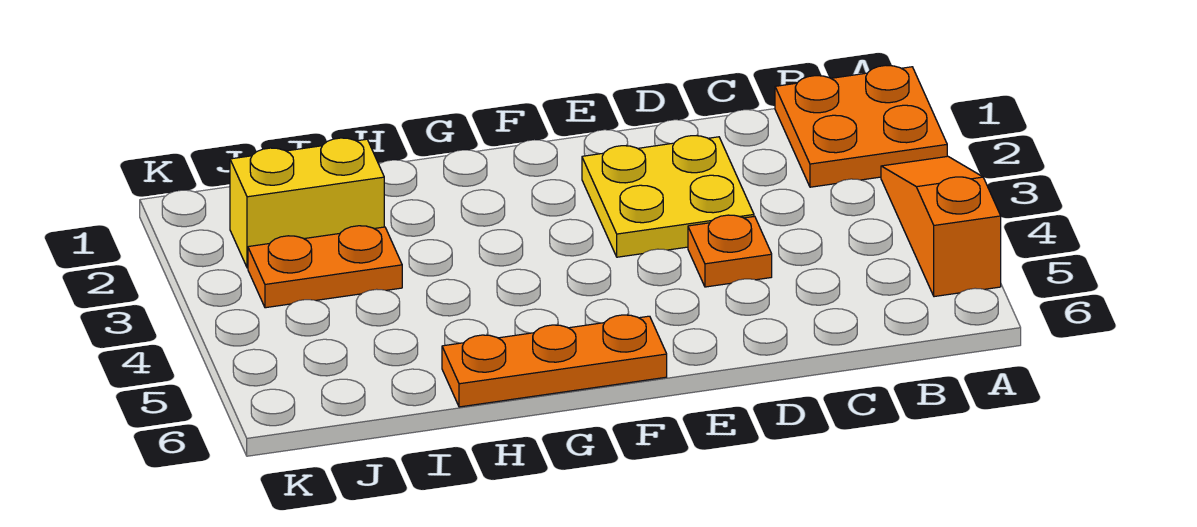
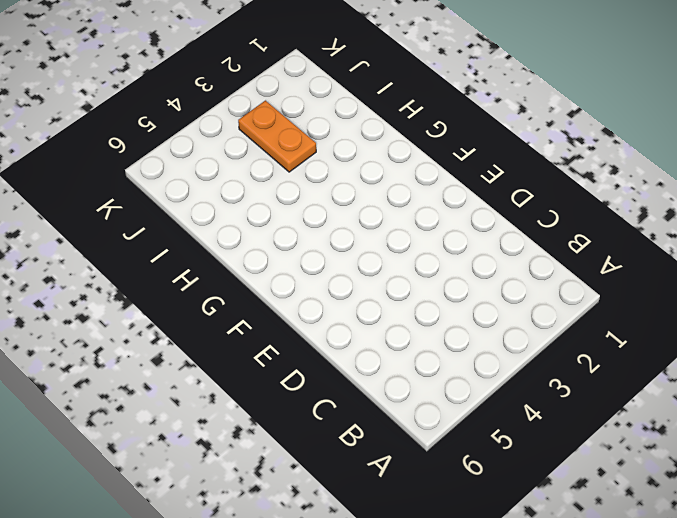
none -> orange 2x2 plate [775,66,947,187]
none -> orange 1x3 slope [881,156,1001,297]

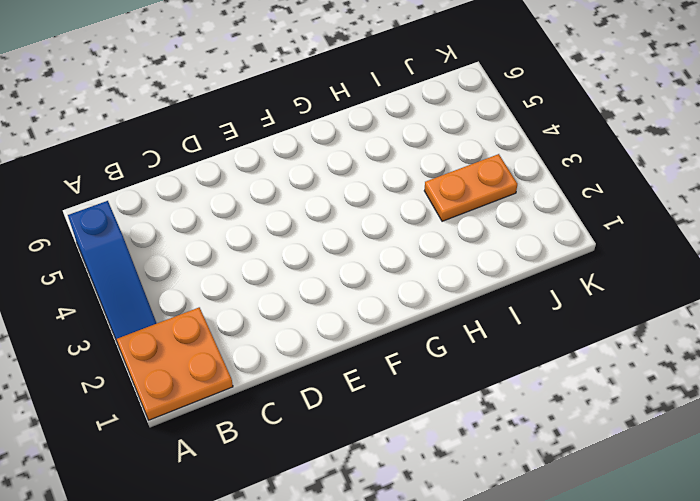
blue 1x3 slope [68,201,157,341] -> orange 1x3 slope [881,156,1001,297]
none -> yellow 2x2 plate [582,136,754,257]
none -> orange 1x1 plate [688,215,772,287]

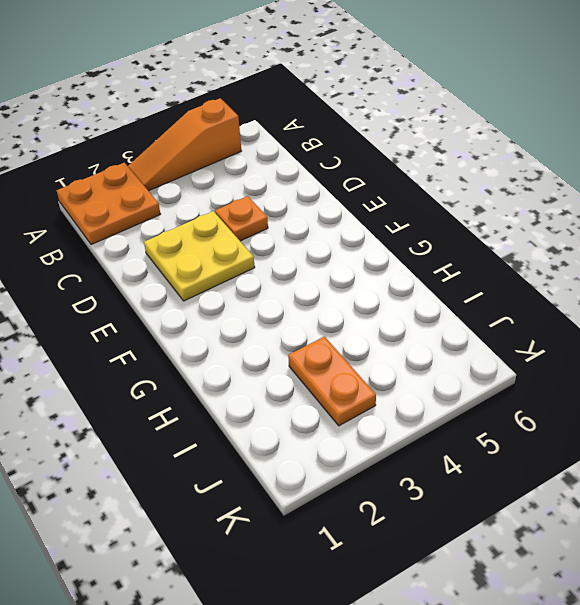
none -> orange 1x3 plate [442,315,667,407]
none -> yellow 1x2 brick [230,138,384,268]

